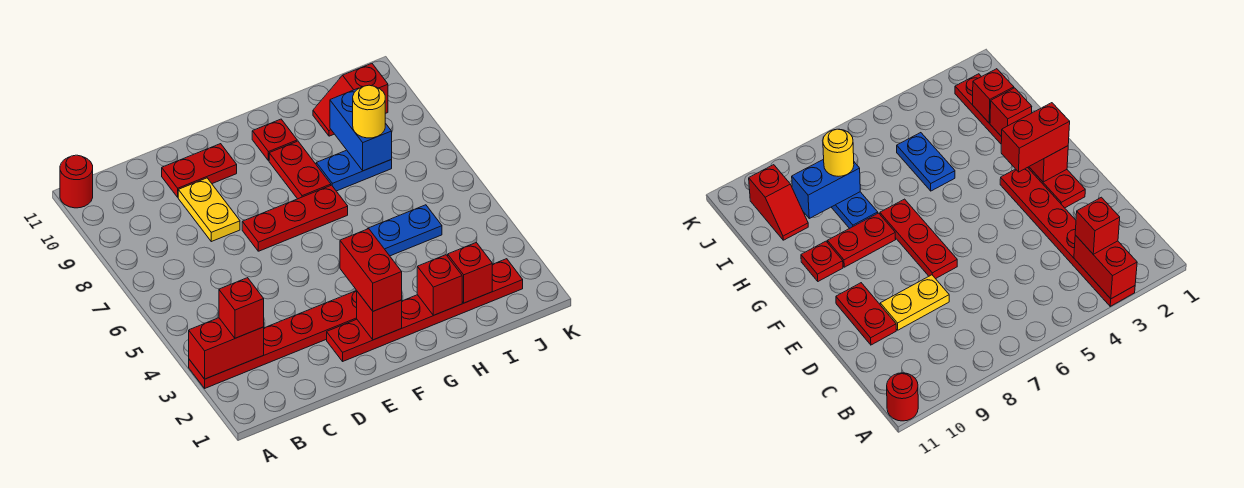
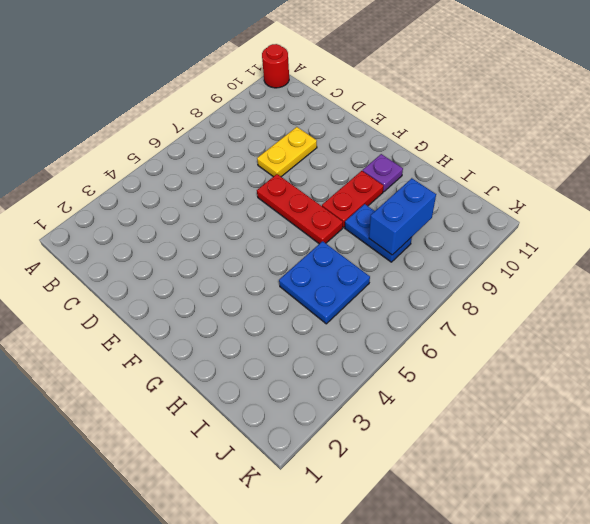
purple 1x1 plate [363,154,403,192] -> red 1x1 plate [252,119,297,161]
blue 2x2 plate [279,241,370,324] -> blue 1x2 plate [367,205,442,256]
none -> red 1x6 plate [189,291,357,388]
none -> red 1x2 plate [162,144,237,197]
none -> red 1x6 plate [327,259,523,361]

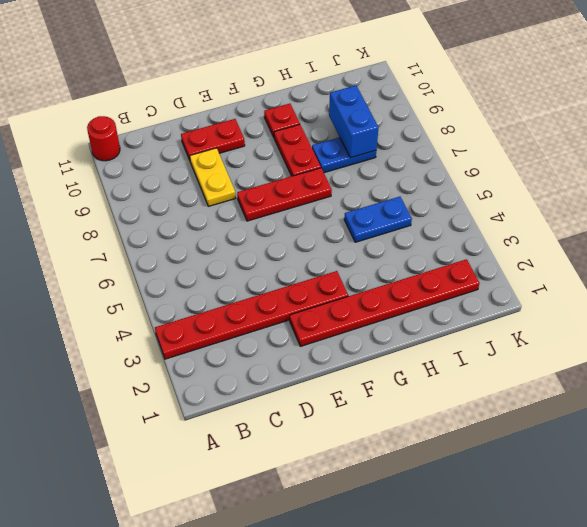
none -> red 1x2 slope [313,64,388,136]
none -> red 1x2 brick [189,318,264,379]
none -> red 1x1 brick [357,292,402,340]

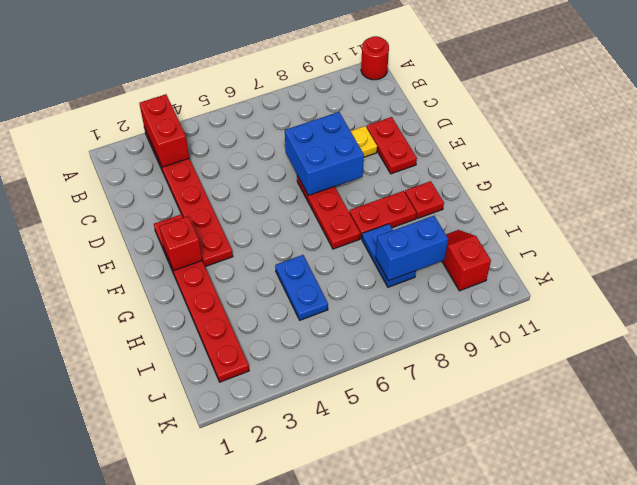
blue 2x2 brick [285,112,364,195] -> none
none -> red 1x1 brick [417,255,462,315]
none -> red 1x1 brick [448,242,492,303]
none -> red 1x1 brick [219,278,264,338]

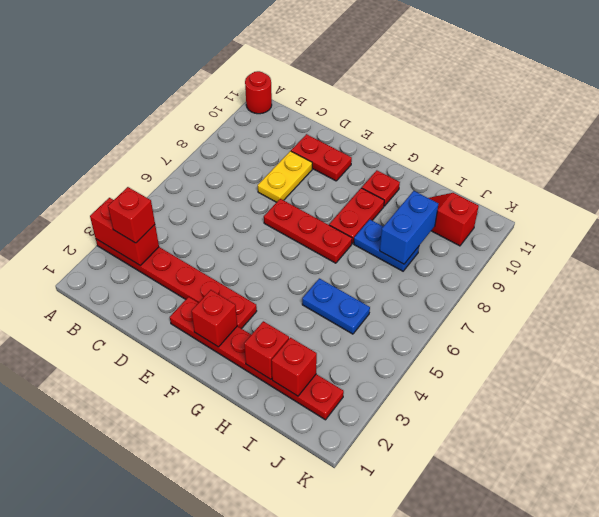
none -> red 1x2 brick [340,229,402,311]
none -> yellow 1x1 round brick [353,85,385,138]

